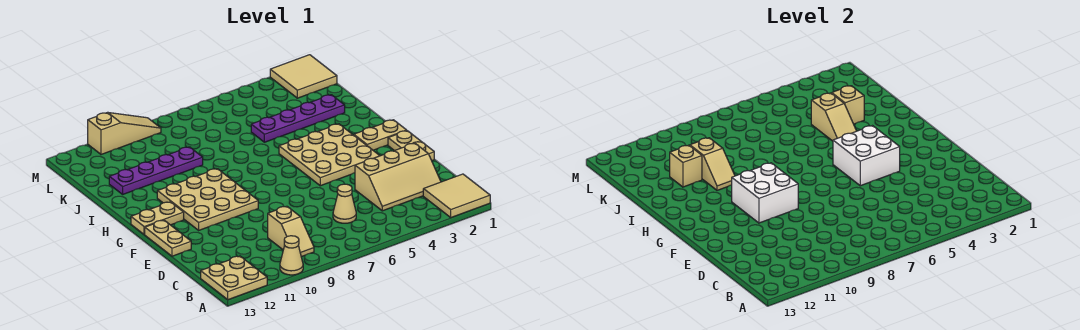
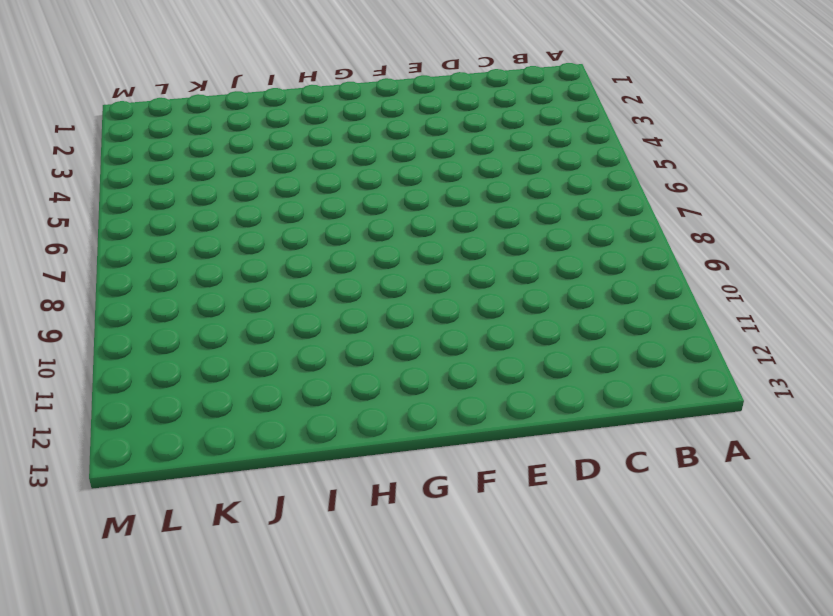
none -> tan 2x2 tile [423,174,490,217]
none -> tan 1x1 cone [280,236,303,275]
none -> tan 2x2 plate [201,256,267,300]

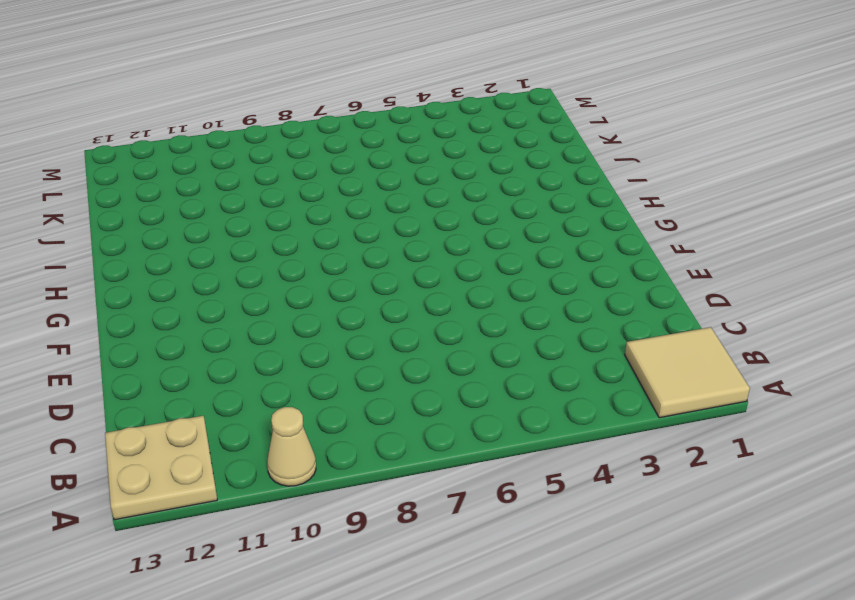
none -> tan 1x2 slope [268,206,314,257]
none -> tan 2x3 slope [355,143,441,211]
none -> tan 1x1 cone [333,184,356,223]

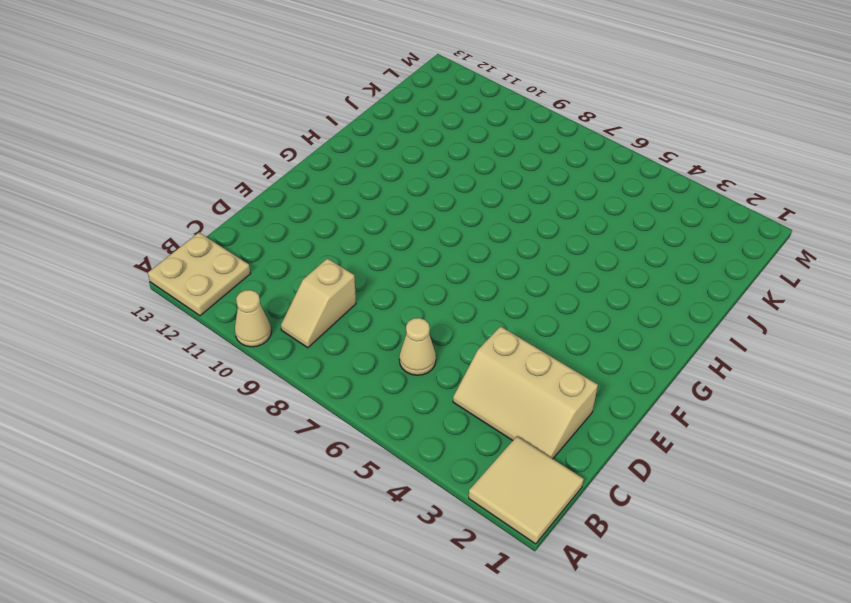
none -> tan 1x2 plate [388,131,434,161]
none -> tan 1x2 plate [145,220,191,256]
none -> tan 3x3 plate [279,124,380,186]

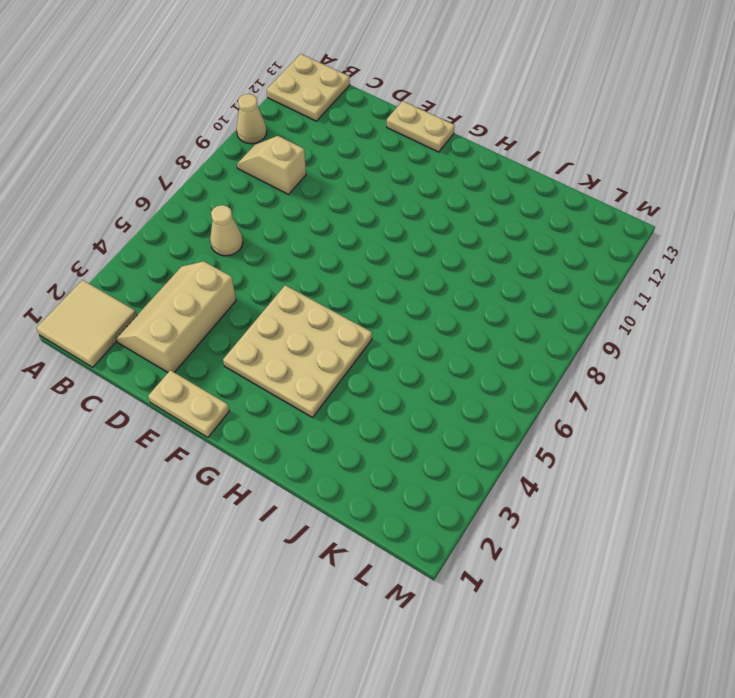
none -> tan 3x3 plate [157,169,258,230]
none -> tan 1x2 plate [354,120,407,150]
none -> tan 1x2 plate [131,202,184,235]

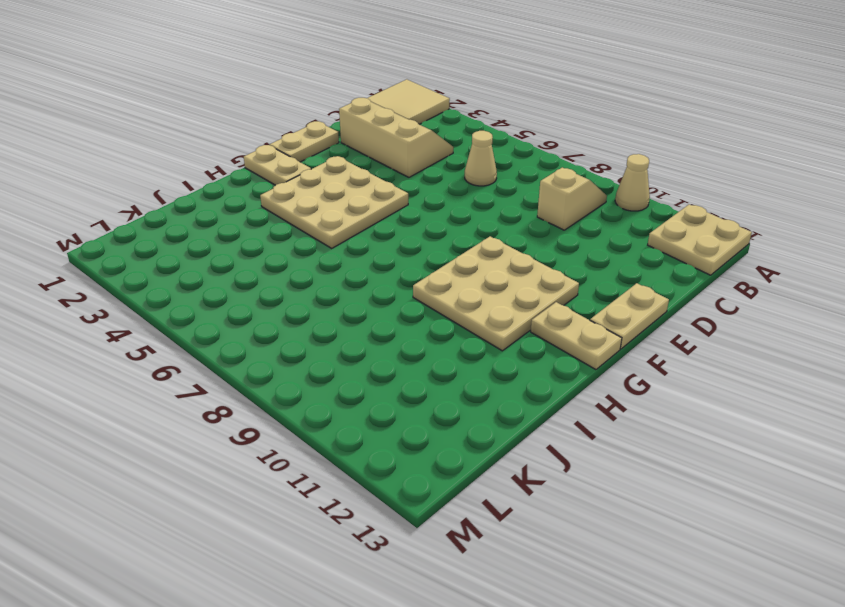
none -> purple 1x4 plate [251,95,345,142]
none -> purple 1x4 plate [109,147,203,194]
none -> tan 2x2 tile [270,55,337,98]

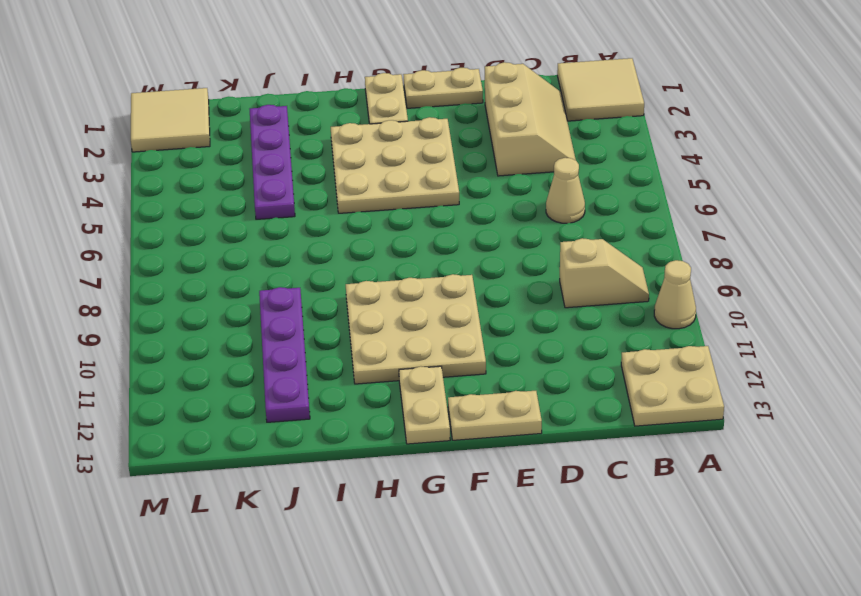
none -> tan 1x3 slope [88,112,161,155]
none -> white 2x2 brick [833,126,900,186]
none -> white 2x2 brick [732,163,798,223]

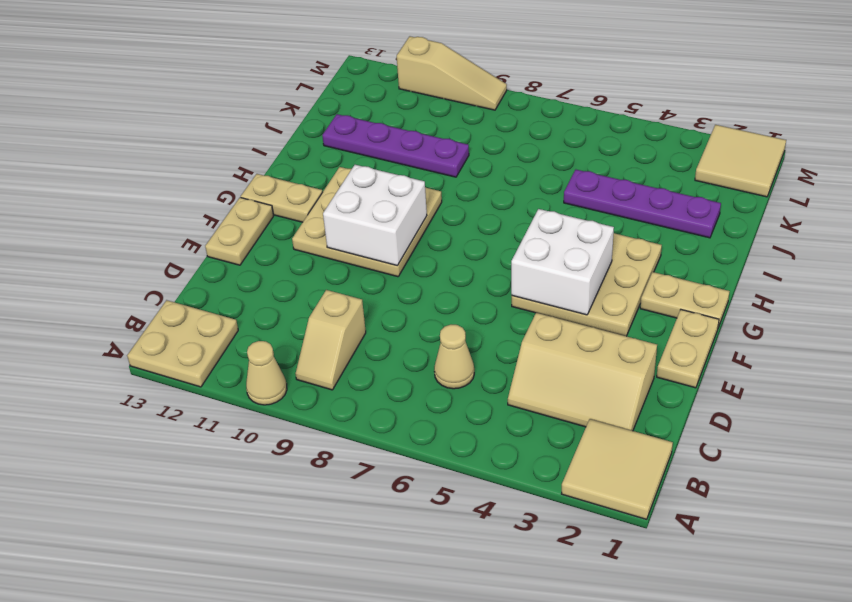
none -> tan 1x2 slope [811,93,856,141]
none -> tan 1x2 slope [690,138,735,190]
none -> tan 1x1 brick [832,86,864,124]

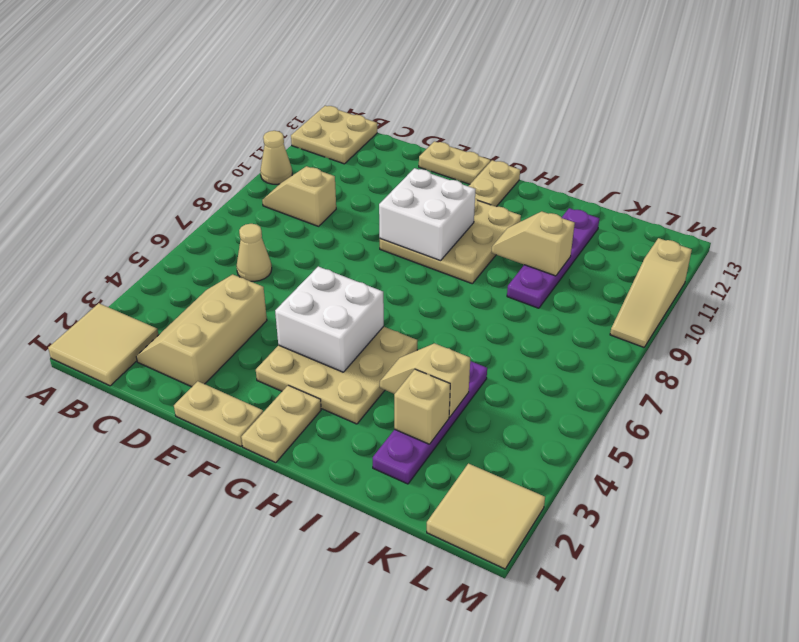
none -> tan 1x1 brick [670,145,702,187]

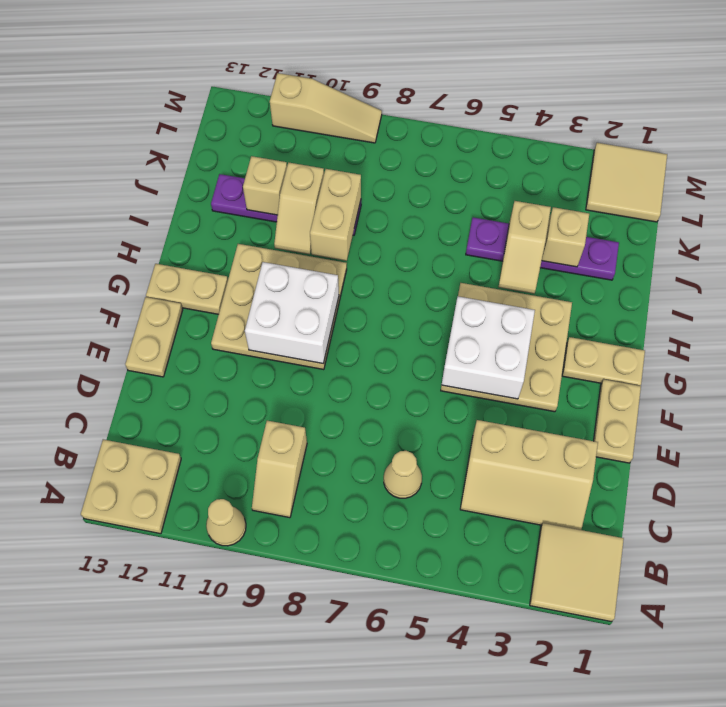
tan 1x2 brick [310,169,361,261] -> none

